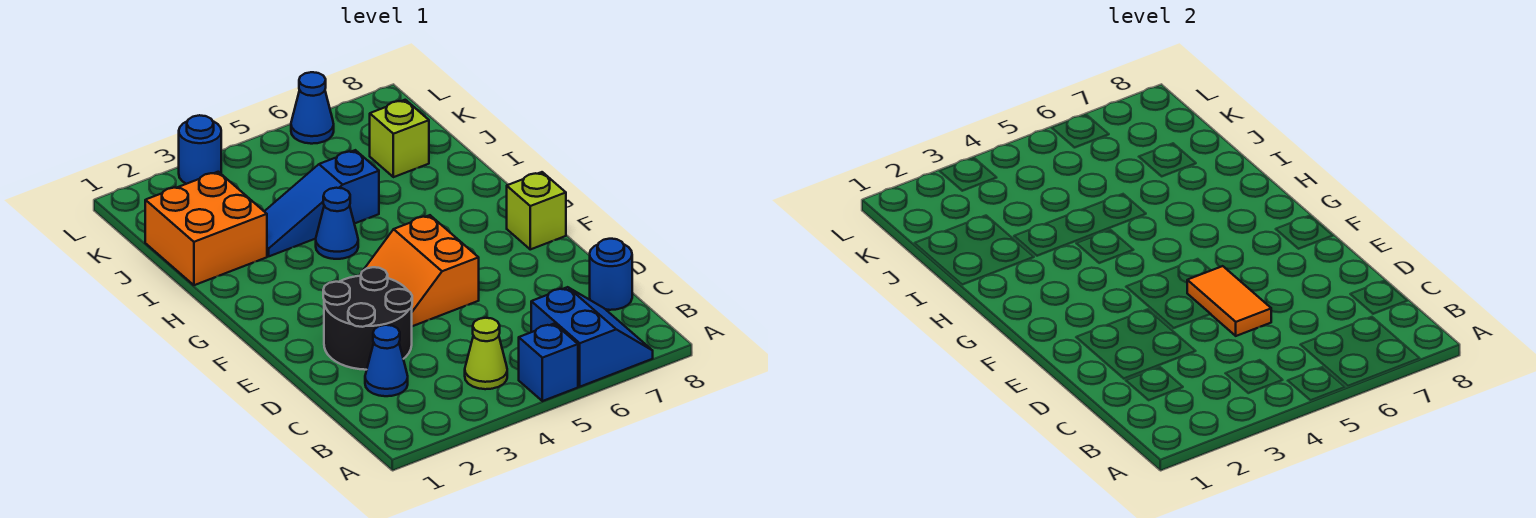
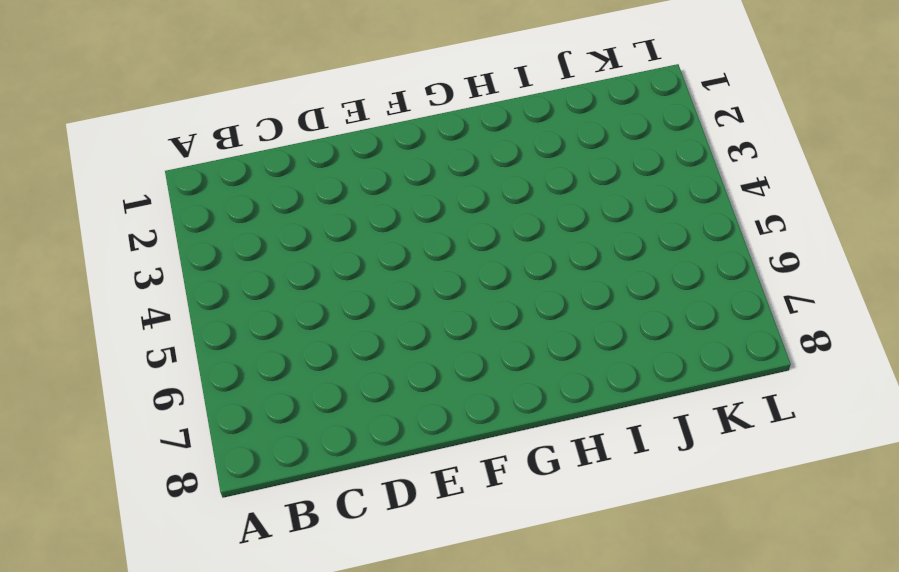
none -> blue 1x1 brick [519,324,578,401]
none -> blue 2x2 slope [531,287,653,387]
none -> lime 1x1 cone [465,318,507,389]

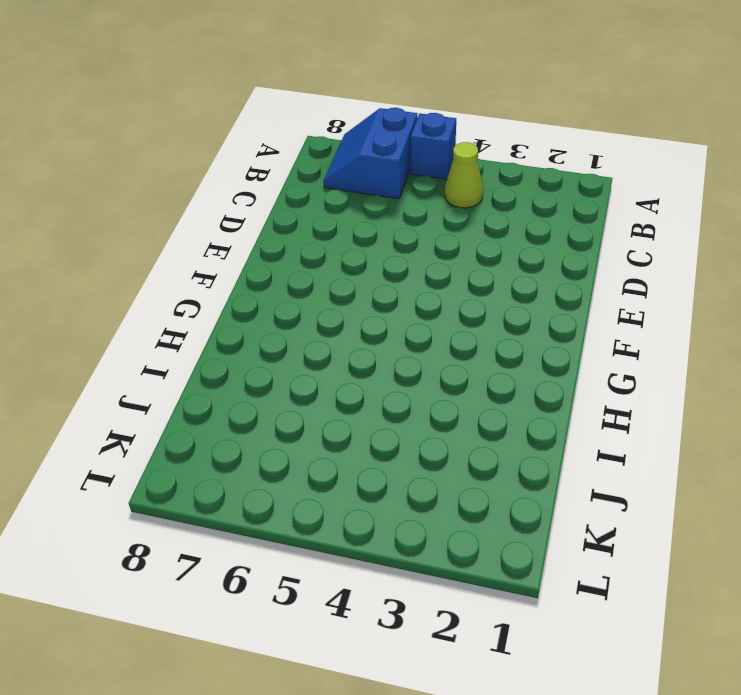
none -> blue 1x1 cone [365,325,408,396]
none -> blue 1x1 round brick [590,239,632,310]
none -> black 2x2 round brick [323,267,412,370]

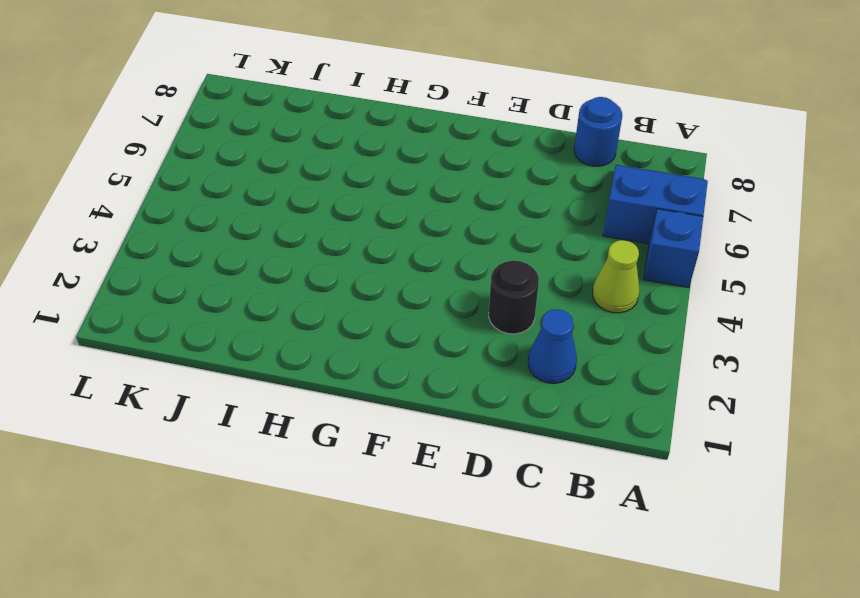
black 1x1 round brick [489,261,539,334] -> black 2x2 round brick [323,267,412,370]
none -> orange 2x2 slope [359,215,479,326]
none -> lime 1x1 brick [507,172,566,249]
none -> blue 1x1 cone [316,188,358,259]

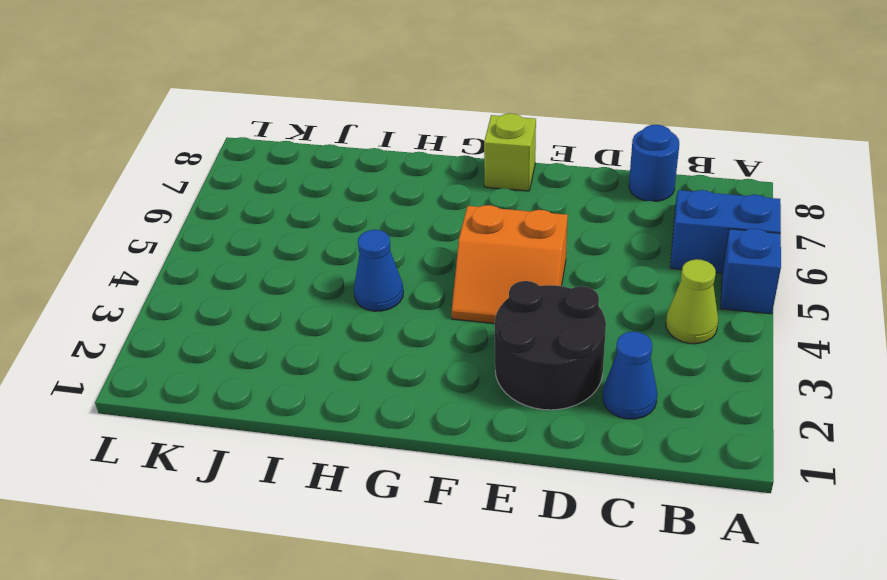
none -> orange 2x2 brick [145,172,267,285]
none -> blue 1x3 slope [264,150,379,256]
none -> lime 1x1 brick [370,100,429,177]

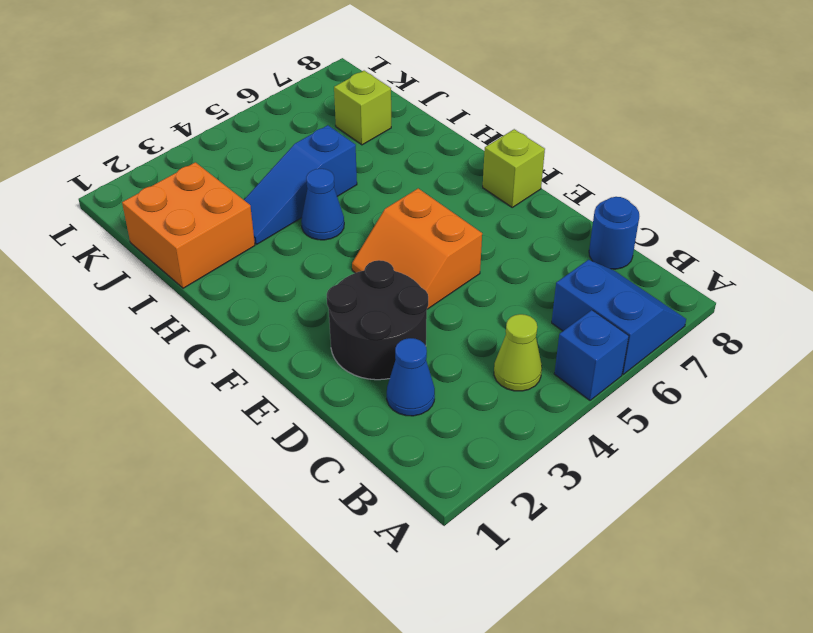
none -> blue 1x1 round brick [179,115,221,184]
none -> blue 1x1 cone [291,72,334,144]
none -> orange 1x2 tile [1187,266,1271,336]

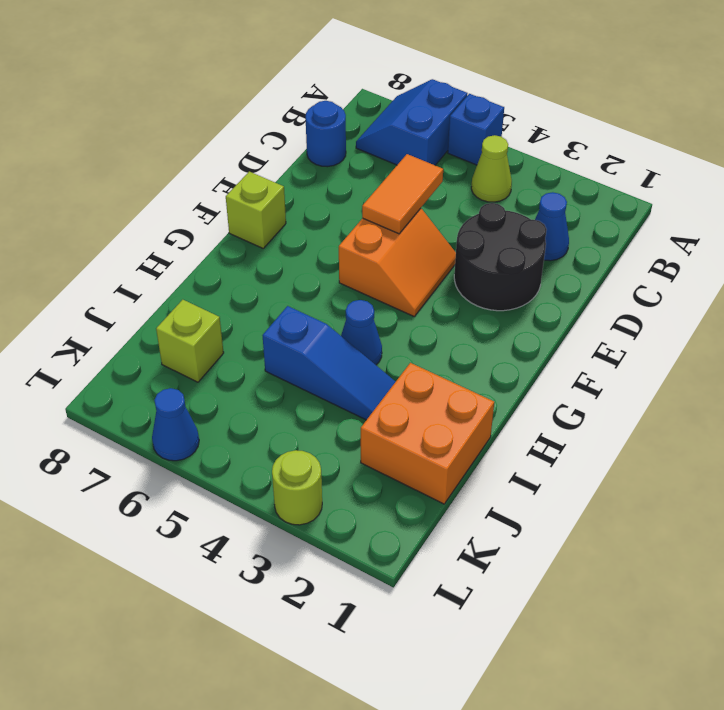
lime 1x1 round brick [272,450,322,525] -> blue 1x1 round brick [179,115,221,184]

